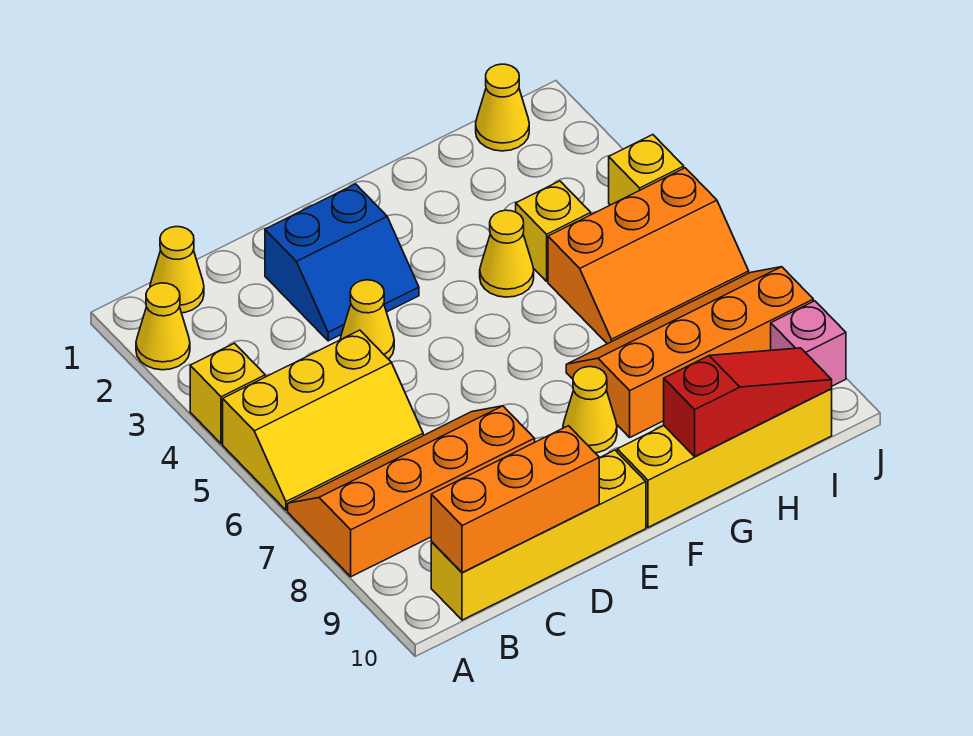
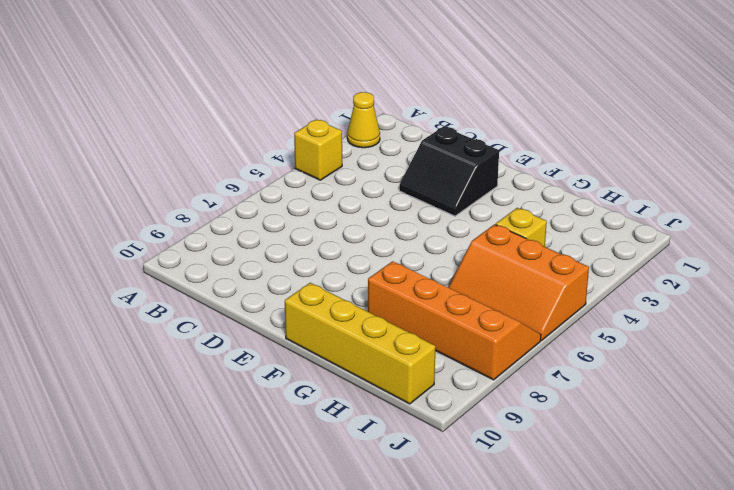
black 2x2 slope [399,127,499,216] -> blue 2x2 slope [265,184,419,341]
none -> yellow 2x3 slope [223,330,423,510]
none -> orange 2x4 slope [288,406,535,577]
none -> yellow 1x1 cone [150,227,204,313]

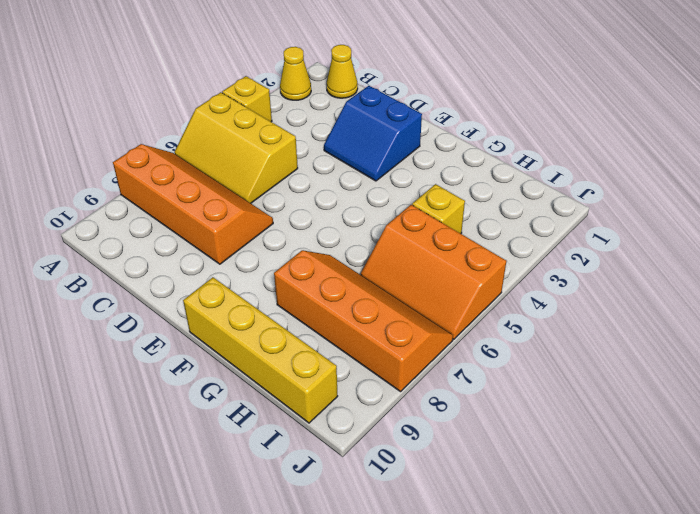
none -> yellow 1x4 brick [431,450,646,620]
none -> yellow 1x1 cone [340,280,394,359]
none -> yellow 1x1 cone [563,367,617,453]

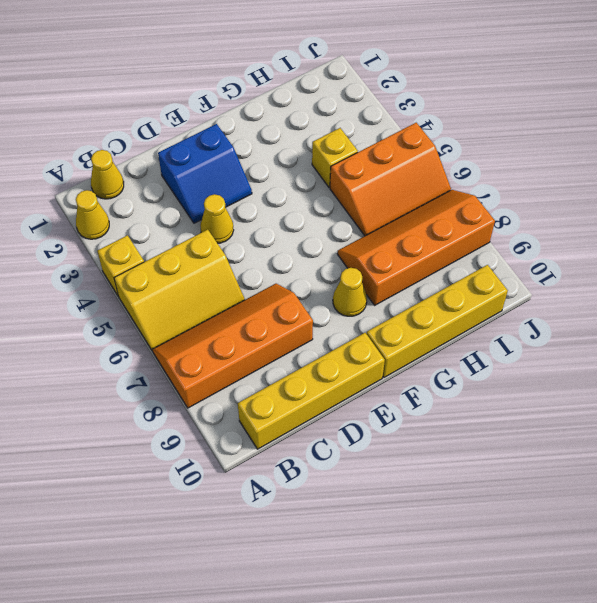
none -> yellow 1x1 cone [480,210,534,297]
none -> yellow 1x1 cone [476,64,529,151]
none -> yellow 1x1 brick [609,135,684,205]

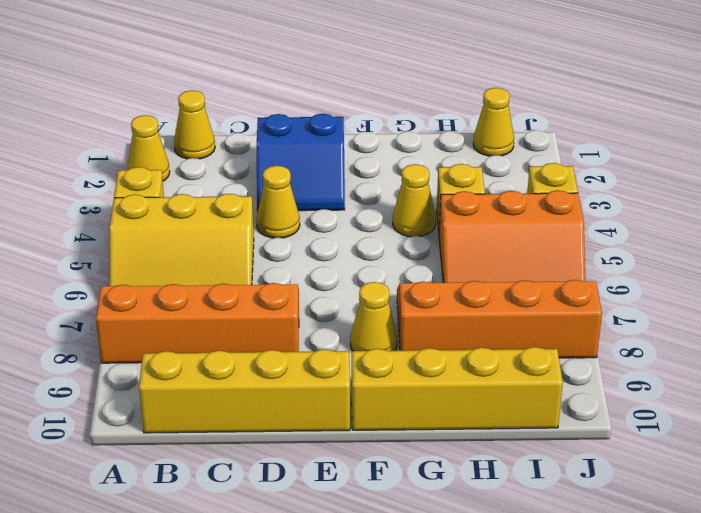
none -> pink 1x1 brick [771,301,846,386]
none -> orange 1x3 brick [431,426,599,573]
none -> red 1x3 slope [664,348,832,456]

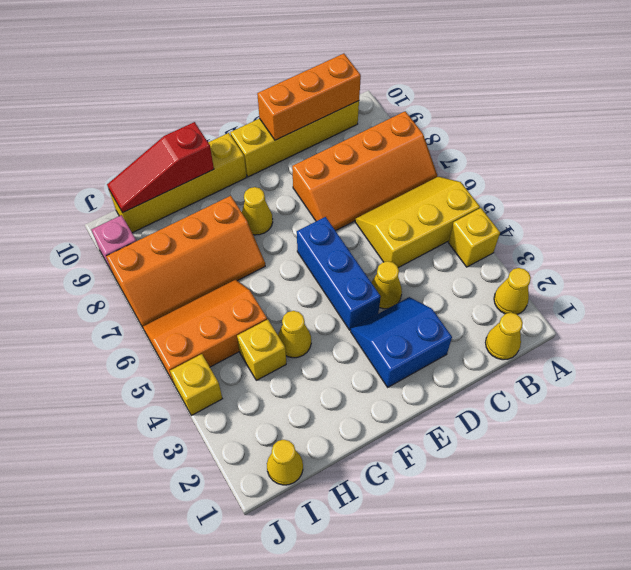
blue 1x3 brick [297,217,381,330] -> none

